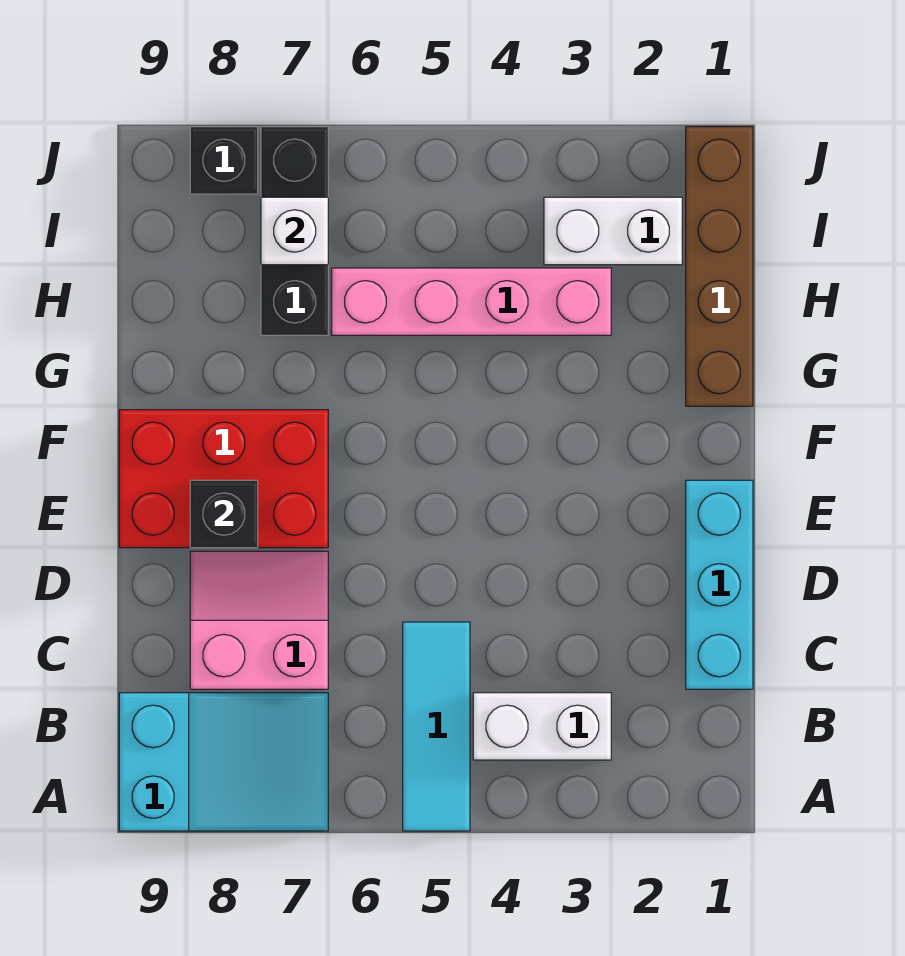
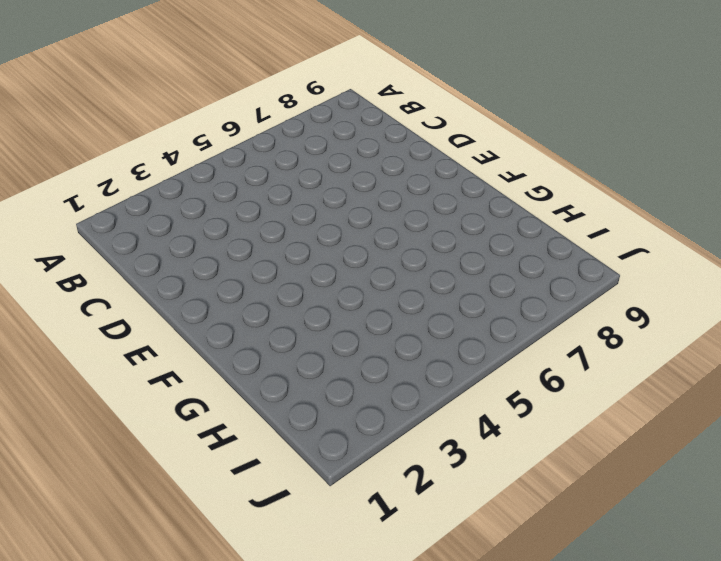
none -> cyan 1x3 tile [403,622,470,831]
none -> cyan 2x3 slope [119,693,328,831]
none -> white 1x2 brick [473,693,611,760]

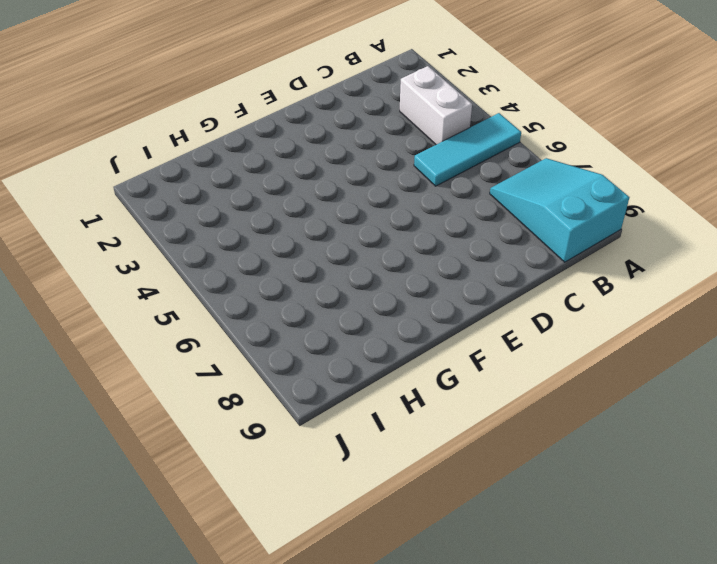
none -> cyan 1x3 brick [686,480,753,689]
none -> pink 2x2 slope [190,551,328,689]
none -> red 2x3 brick [119,410,328,548]

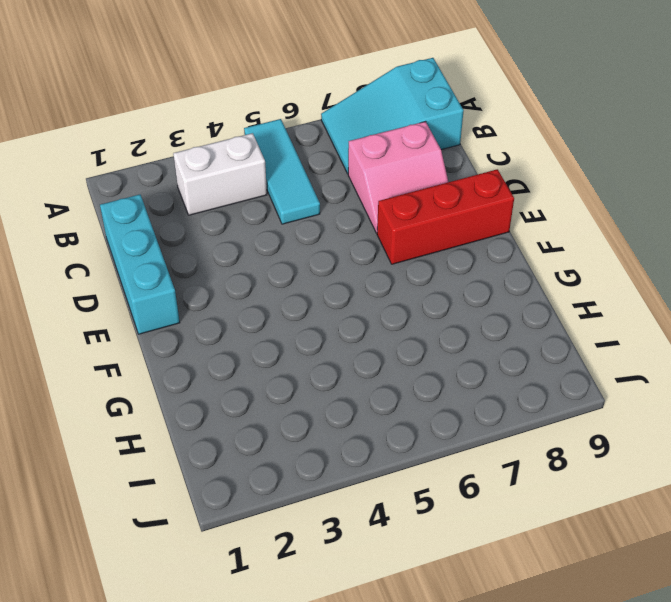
red 1x3 brick [377,169,514,264] -> red 2x3 brick [119,410,328,548]
none -> brown 1x4 brick [686,127,753,406]
none -> pink 1x4 brick [332,268,611,335]
none -> black 1x3 brick [261,127,328,335]

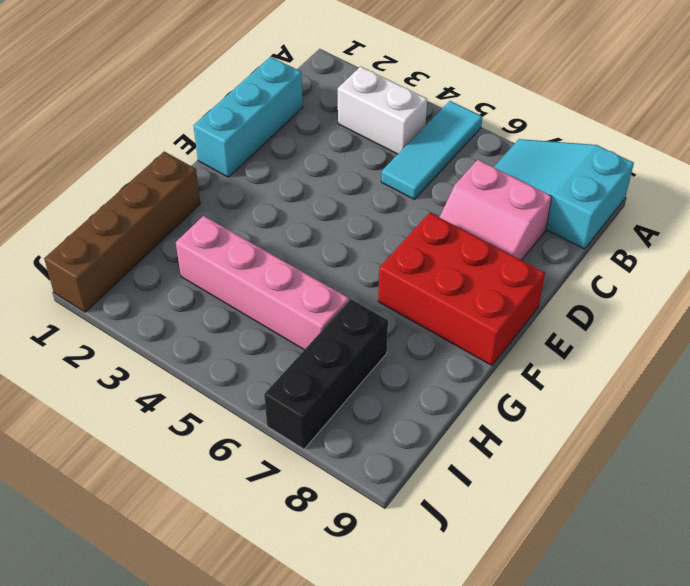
none -> white 1x2 brick [544,197,682,265]
none -> black 1x1 brick [190,127,258,194]
none -> black 1x1 brick [190,480,258,548]

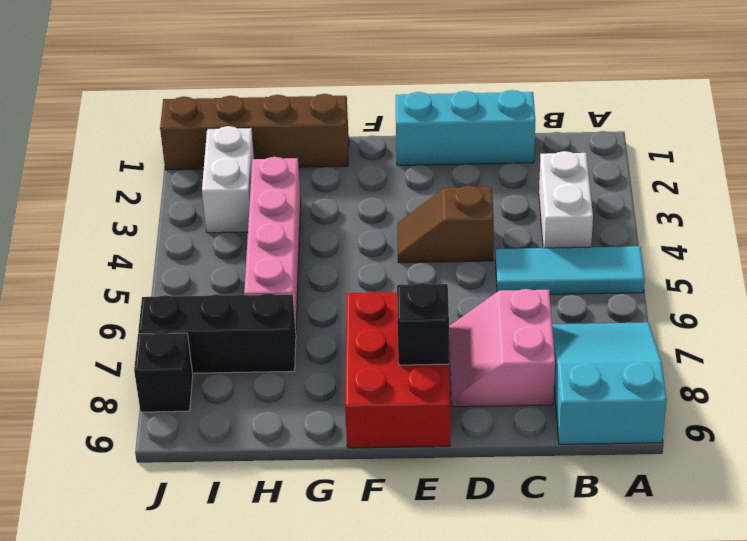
brown 1x2 slope [397,186,494,263] -> none
none -> white 1x1 brick [261,197,328,265]

